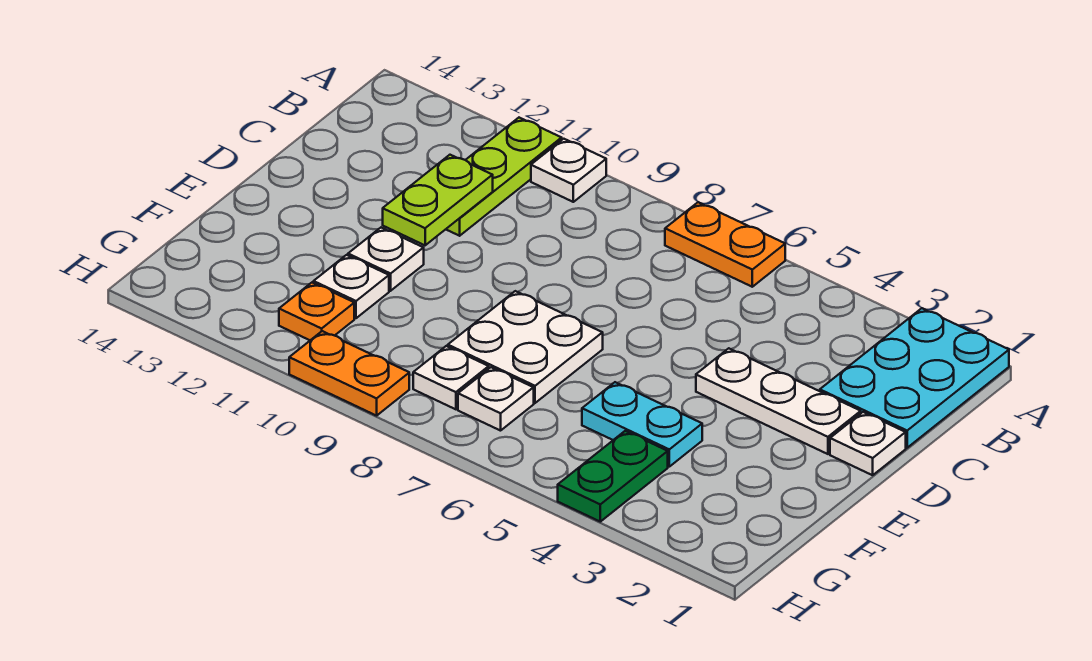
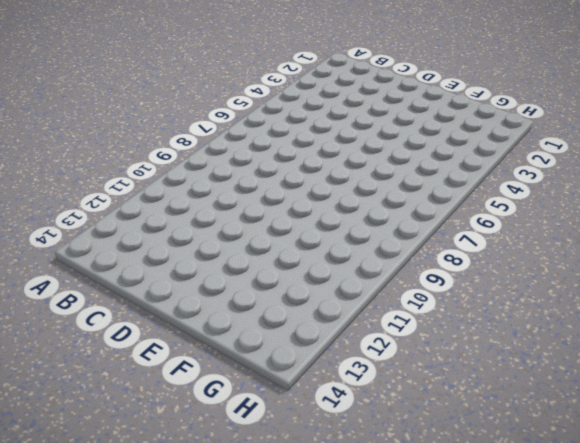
none -> cyan 2x3 plate [820,308,1009,448]
none -> orange 1x2 plate [665,202,785,287]
none -> white 1x1 plate [531,139,606,202]

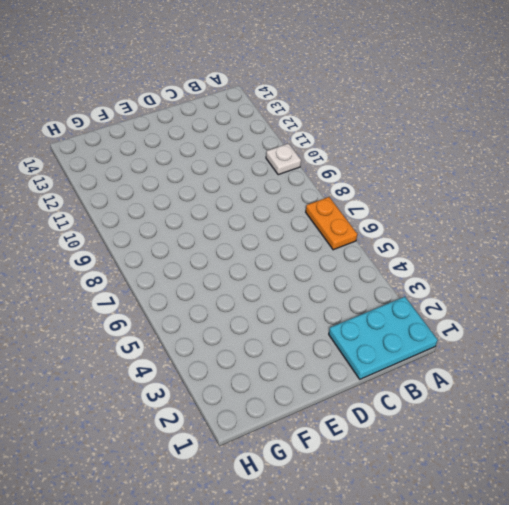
none -> lime 1x3 plate [446,118,562,236]
none -> white 1x1 plate [830,412,906,475]
none -> white 1x3 plate [696,348,861,454]

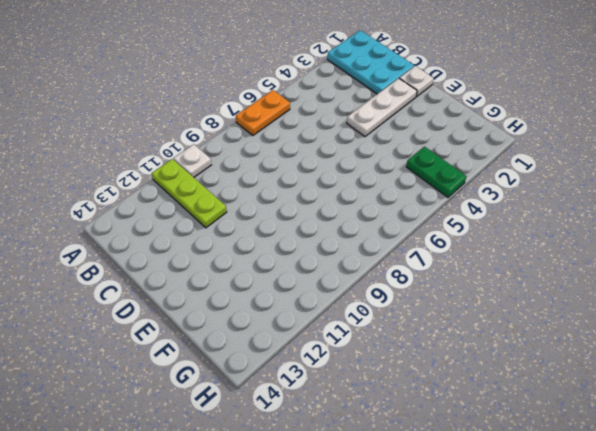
none -> white 2x2 plate [448,291,603,403]
none -> white 1x1 plate [348,228,424,291]
none -> cyan 1x2 plate [582,382,702,467]

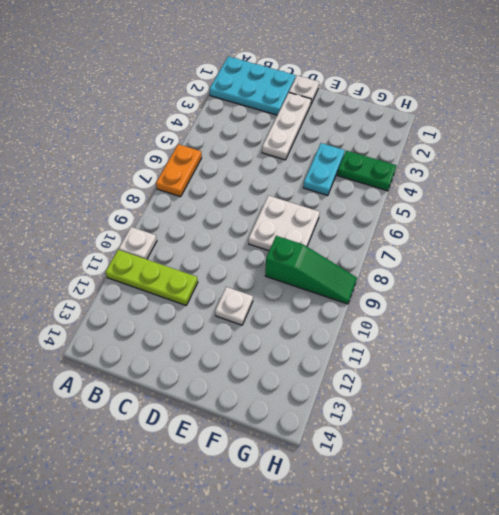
green 1x3 slope [265,236,357,304] -> orange 1x2 plate [289,331,409,416]
none -> white 1x1 plate [314,255,389,318]
none -> white 1x1 plate [458,367,534,431]
none -> white 1x1 plate [413,346,489,409]

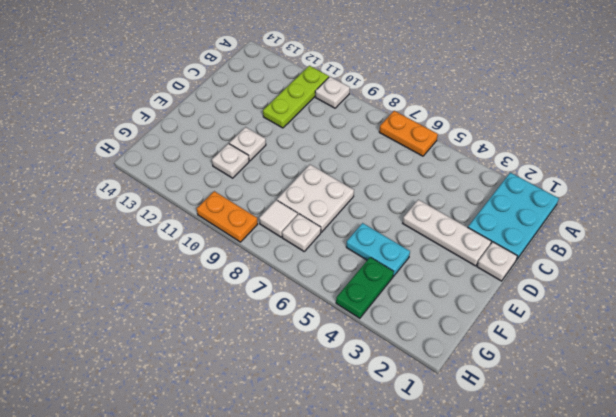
white 1x1 tile [259,200,298,237] -> white 1x1 plate [413,346,489,409]
none -> orange 1x1 plate [279,283,354,340]
none -> lime 1x2 plate [383,155,493,245]

